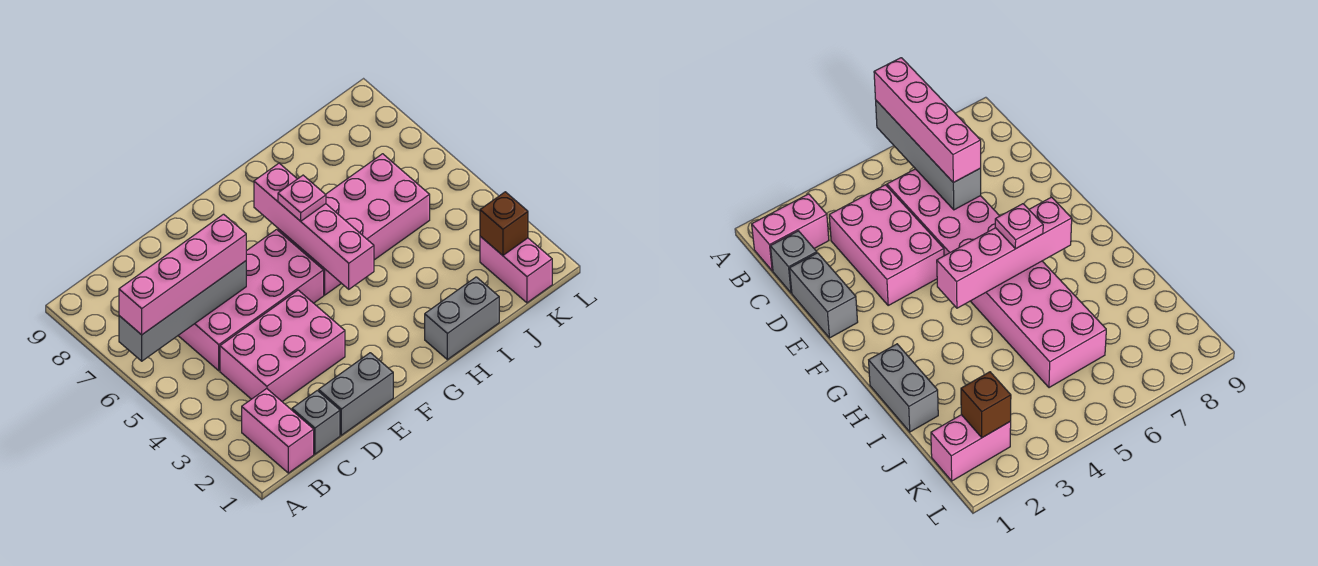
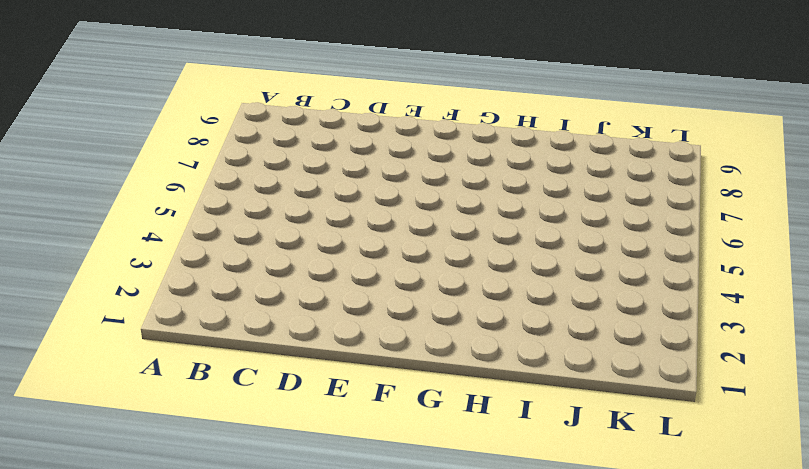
none -> pink 1x2 brick [242,389,314,473]
none -> grey 1x1 brick [292,391,340,454]
none -> pink 2x3 brick [220,290,345,402]

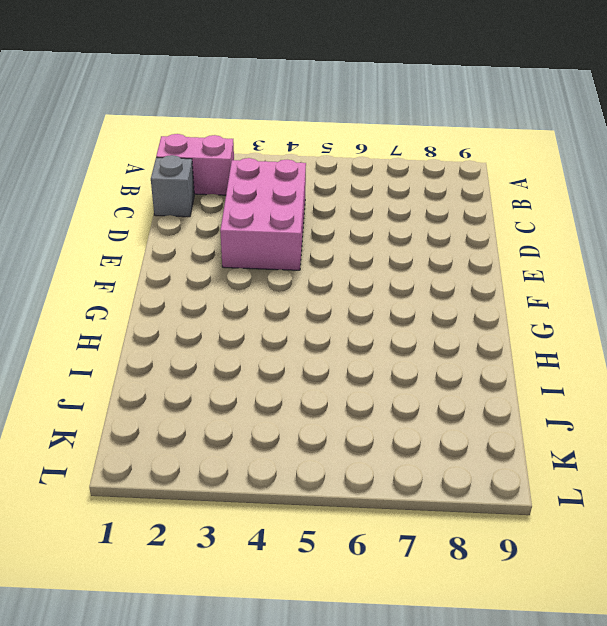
none -> pink 2x4 brick [178,229,324,371]
none -> grey 1x2 brick [319,353,393,435]
none -> pink 2x4 brick [278,154,430,295]

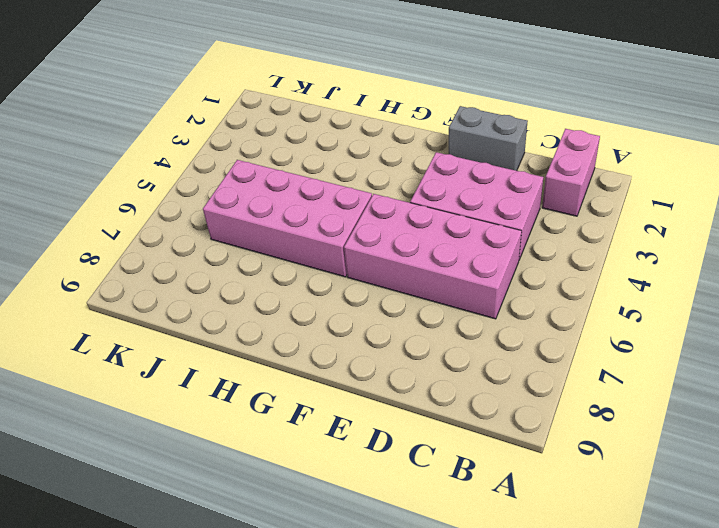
none -> grey 1x1 brick [292,391,340,454]
none -> grey 1x2 brick [425,277,499,360]
none -> pink 1x2 brick [480,236,552,303]

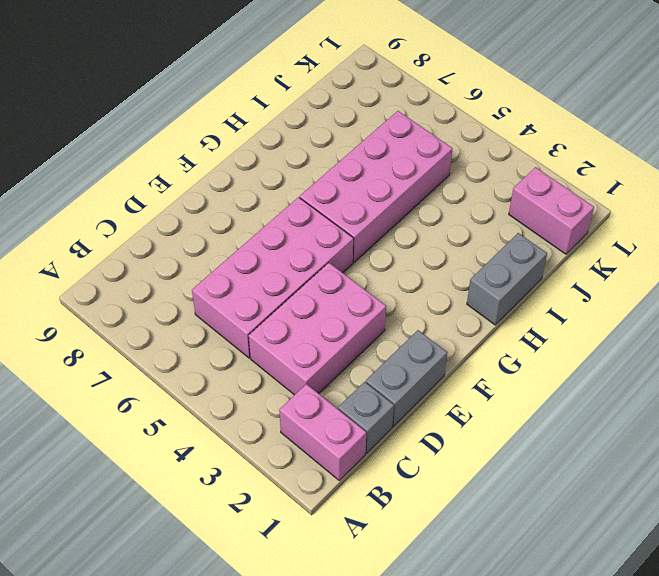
none -> grey 1x4 brick [119,261,246,361]
none -> pink 1x4 brick [254,163,374,289]
none -> brown 1x1 brick [480,192,528,255]

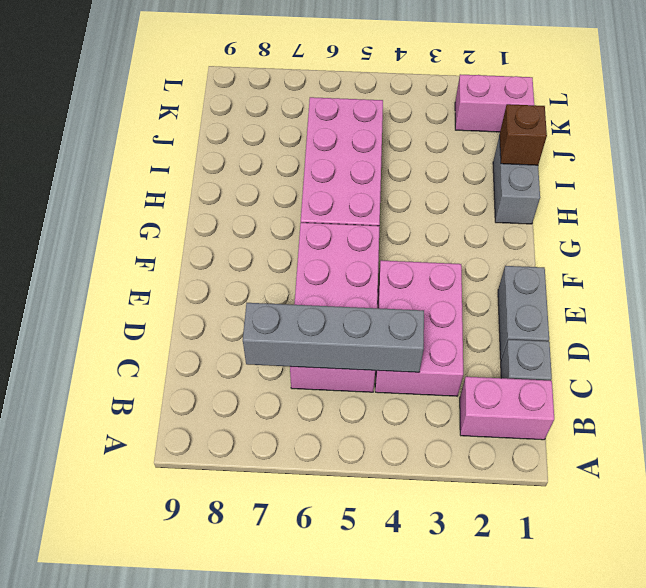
grey 1x4 brick [243,303,424,372] -> grey 1x4 brick turned to [119,261,246,361]
brown 1x1 brick [500,104,547,165] -> brown 1x1 brick moved to [480,192,528,255]
none -> pink 1x4 brick [254,163,374,289]
none -> pink 1x4 brick [119,214,246,335]
none -> pink 1x1 plate [278,175,326,221]

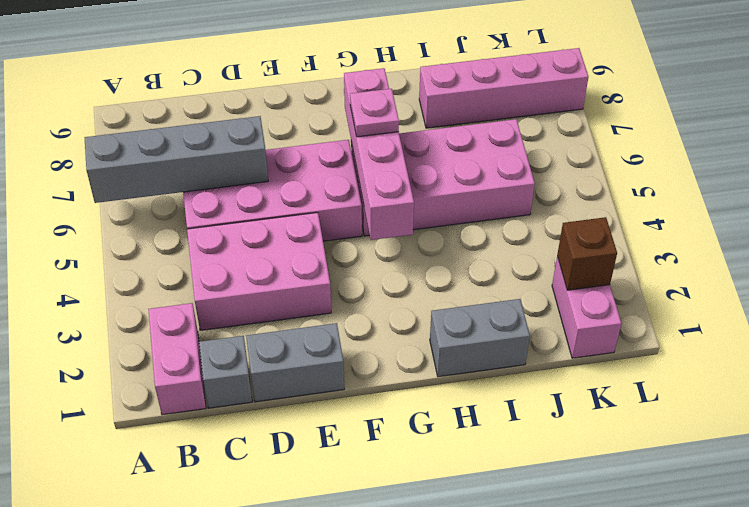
pink 1x4 brick [419,48,588,128] -> pink 1x4 brick moved to [119,214,246,335]

